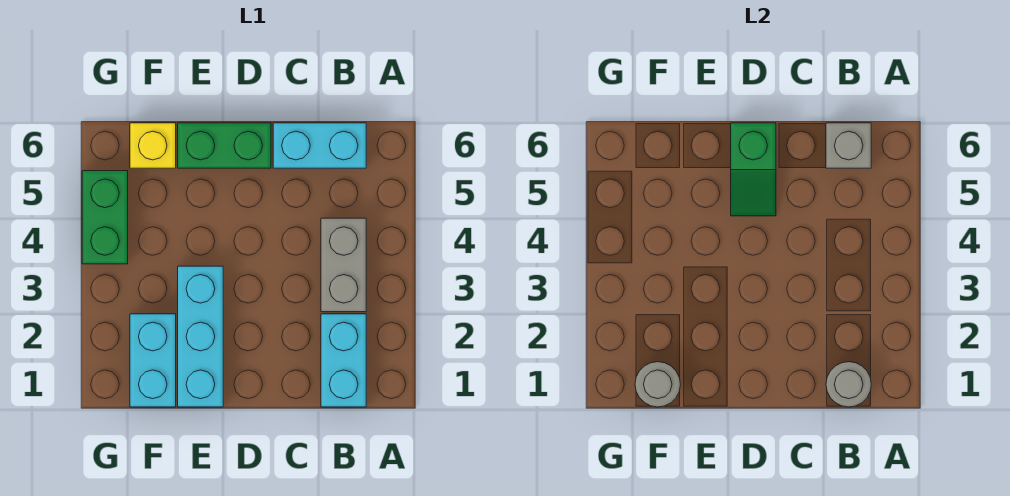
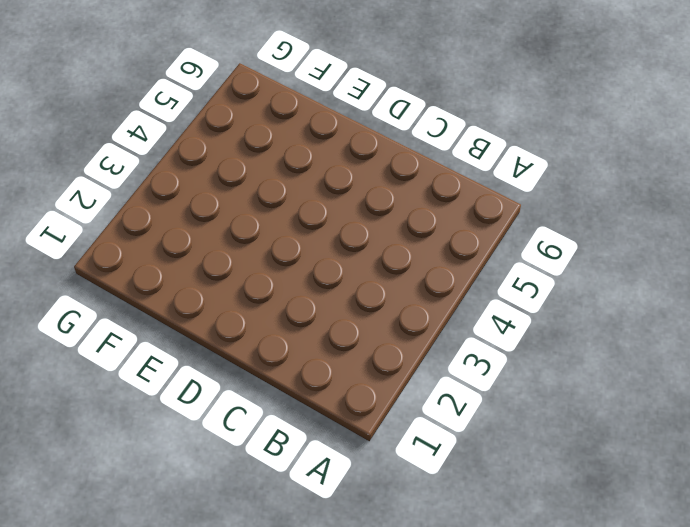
none -> cyan 1x2 brick [321,314,366,407]
none -> grey 1x2 brick [321,218,366,312]
none -> cyan 1x2 brick [273,123,366,168]

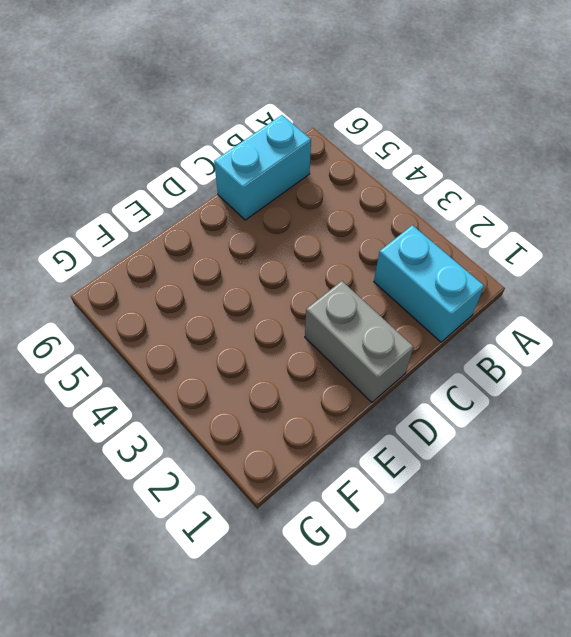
grey 1x2 brick [305,281,414,402] -> grey 1x2 brick moved to [321,218,366,312]
none -> green 1x2 brick [178,123,271,168]
none -> cyan 1x3 brick [178,266,223,407]
none -> cyan 1x2 brick [130,314,176,407]

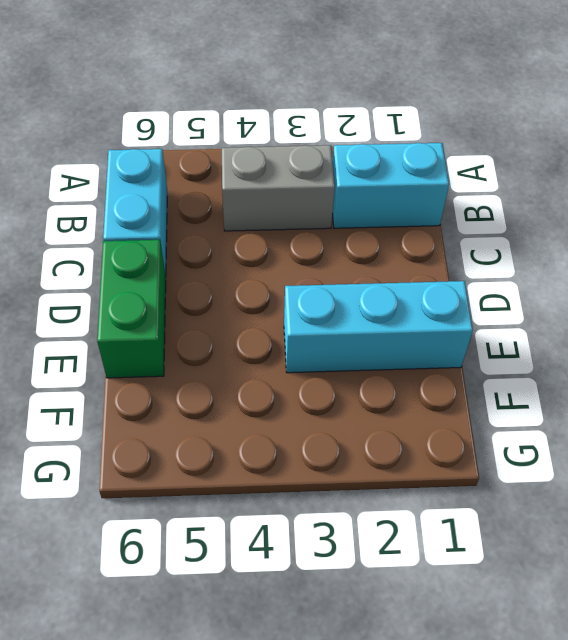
none -> cyan 1x2 brick [130,314,176,407]
none -> yellow 1x1 brick [130,123,176,168]
none -> green 1x2 brick [82,171,128,264]

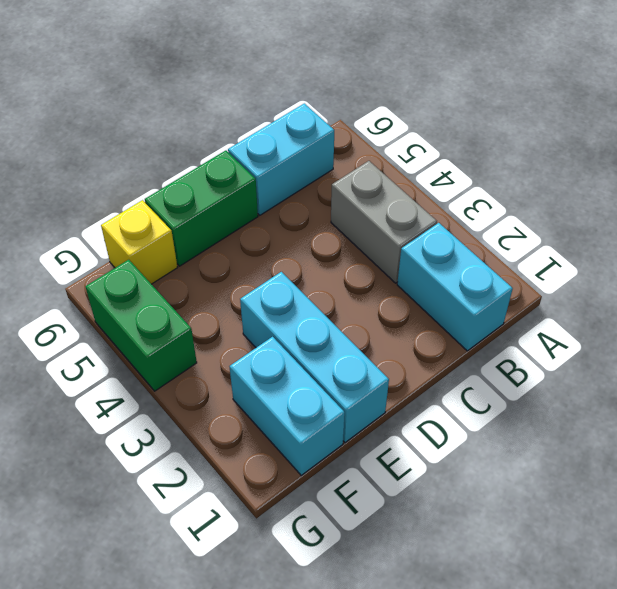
none -> grey 1x1 round brick [826,362,871,407]
none -> grey 1x1 brick [826,123,871,168]
none -> green 1x2 slope [731,123,776,216]

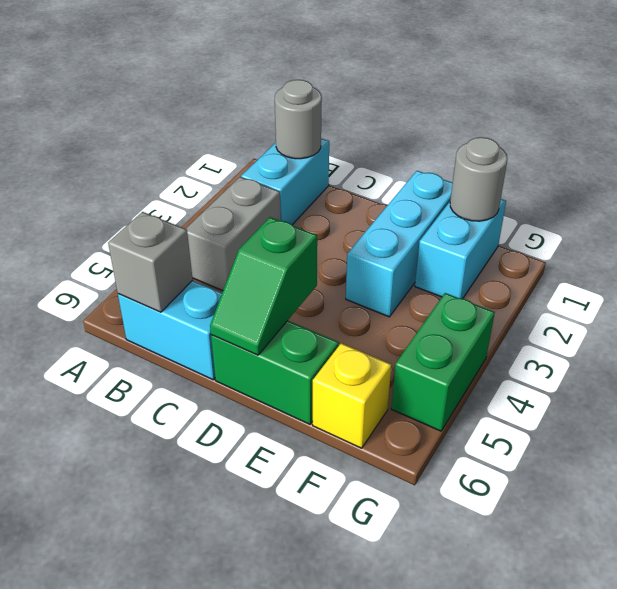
green 1x2 slope [210,217,317,355] -> green 1x2 slope turned to [731,123,776,216]

